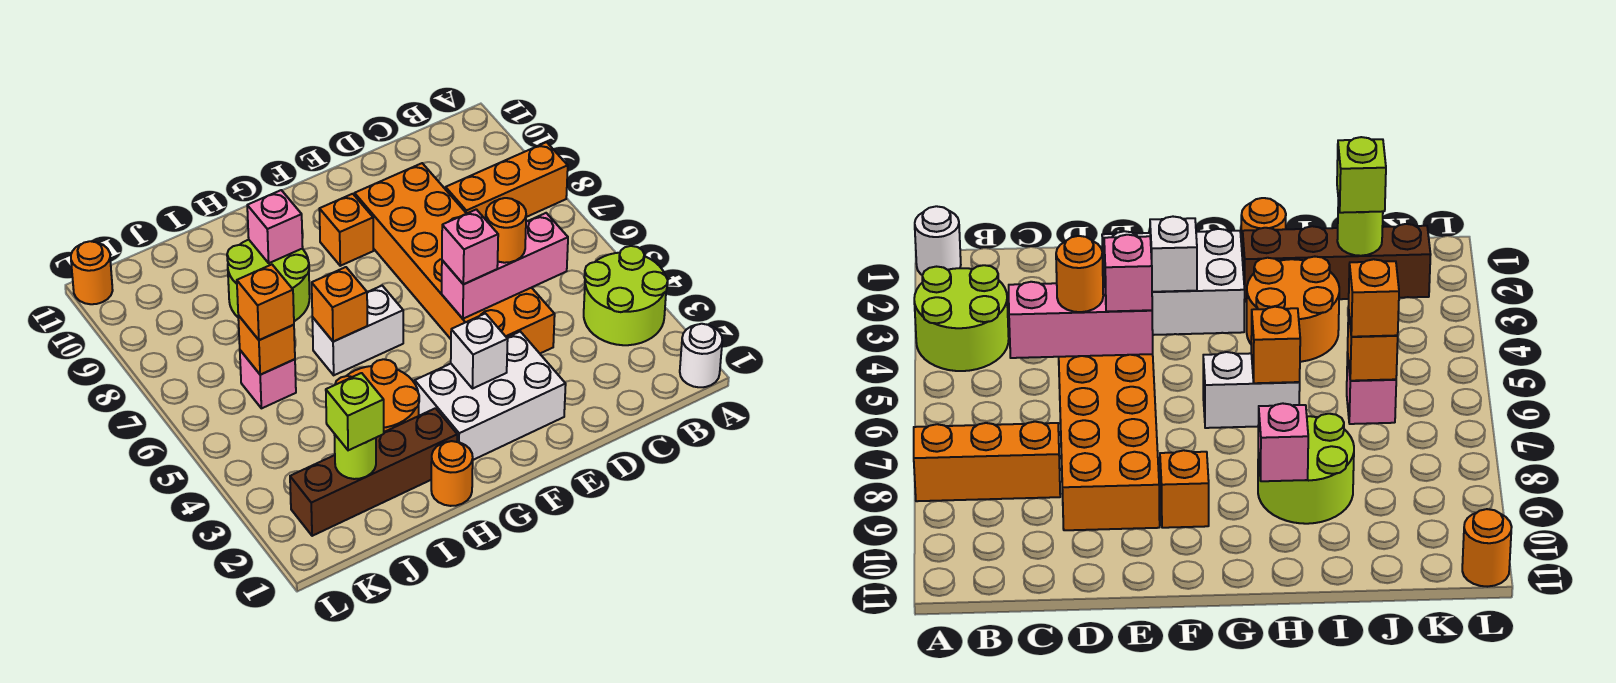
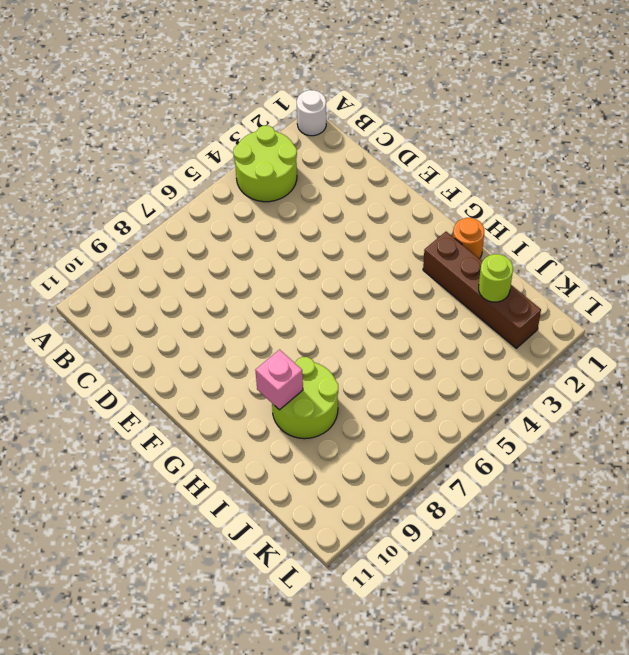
none -> orange 1x3 brick [446,142,568,220]
none -> orange 2x6 brick [355,163,555,353]
none -> white 2x3 brick [415,332,566,460]

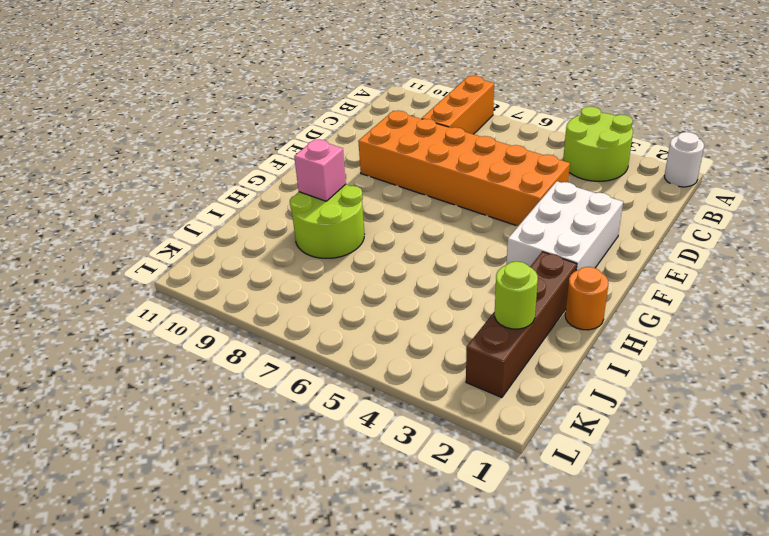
none -> orange 1x1 brick [319,194,373,266]
none -> white 1x2 brick [312,286,403,375]
none -> orange 2x2 round brick [335,359,419,432]

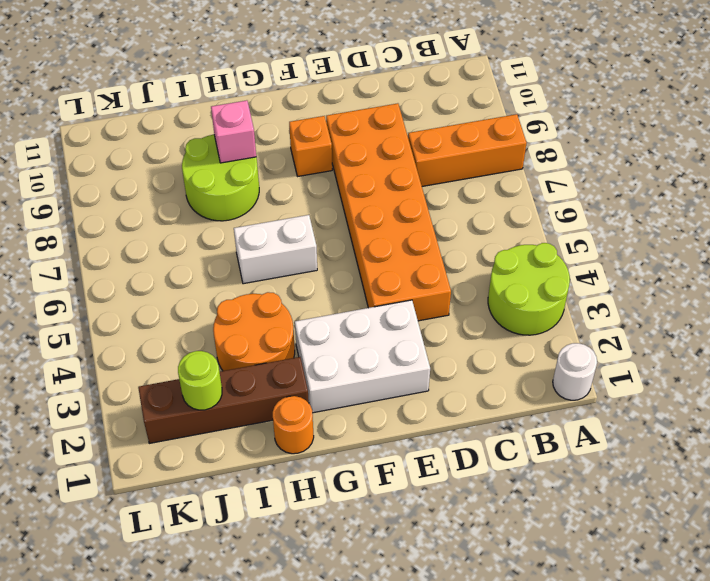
none -> pink 1x1 brick [240,350,296,408]
none -> orange 1x1 round brick [71,241,113,304]
none -> pink 1x3 brick [442,213,568,319]

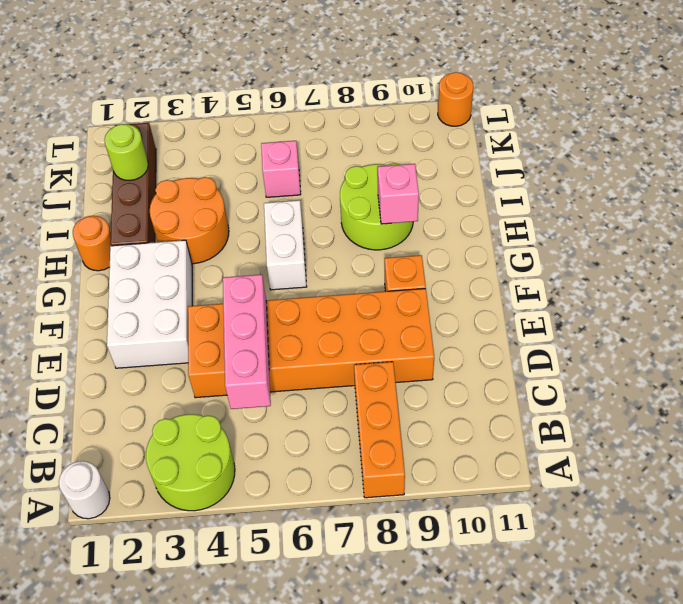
none -> white 1x1 brick [451,313,508,389]
none -> orange 1x1 brick [312,267,367,342]
none -> orange 1x1 brick [238,315,295,375]

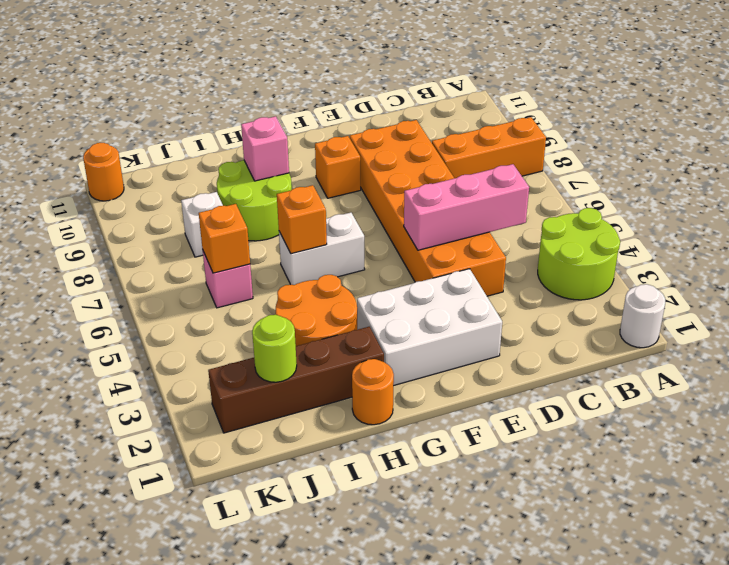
white 1x1 brick [181,192,223,257] -> white 1x1 brick moved to [451,313,508,389]
none -> orange 1x1 round brick [486,198,526,263]
none -> pink 1x1 brick [442,209,498,284]
none -> lime 1x1 brick [326,373,384,450]

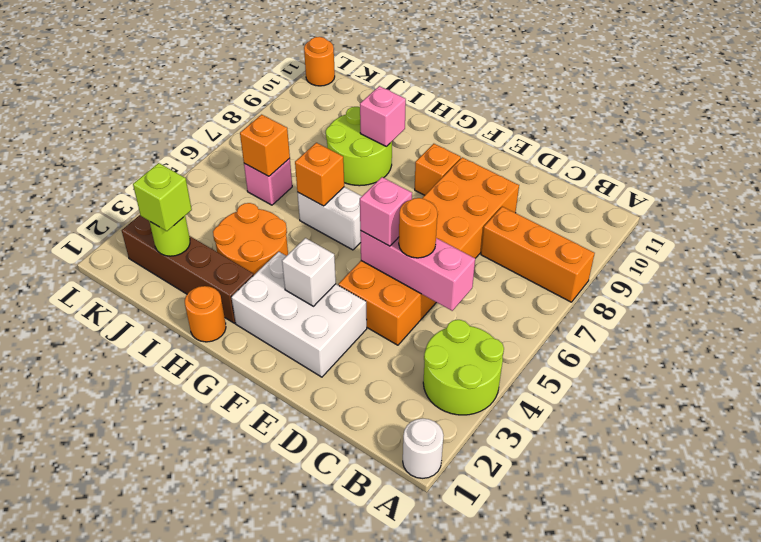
none -> orange 1x1 brick [237,265,294,340]

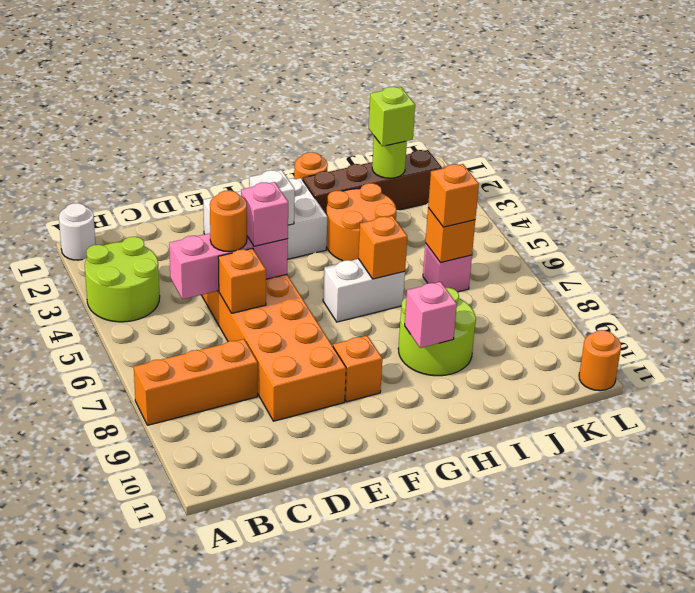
orange 1x1 brick [218,248,266,313] -> none

